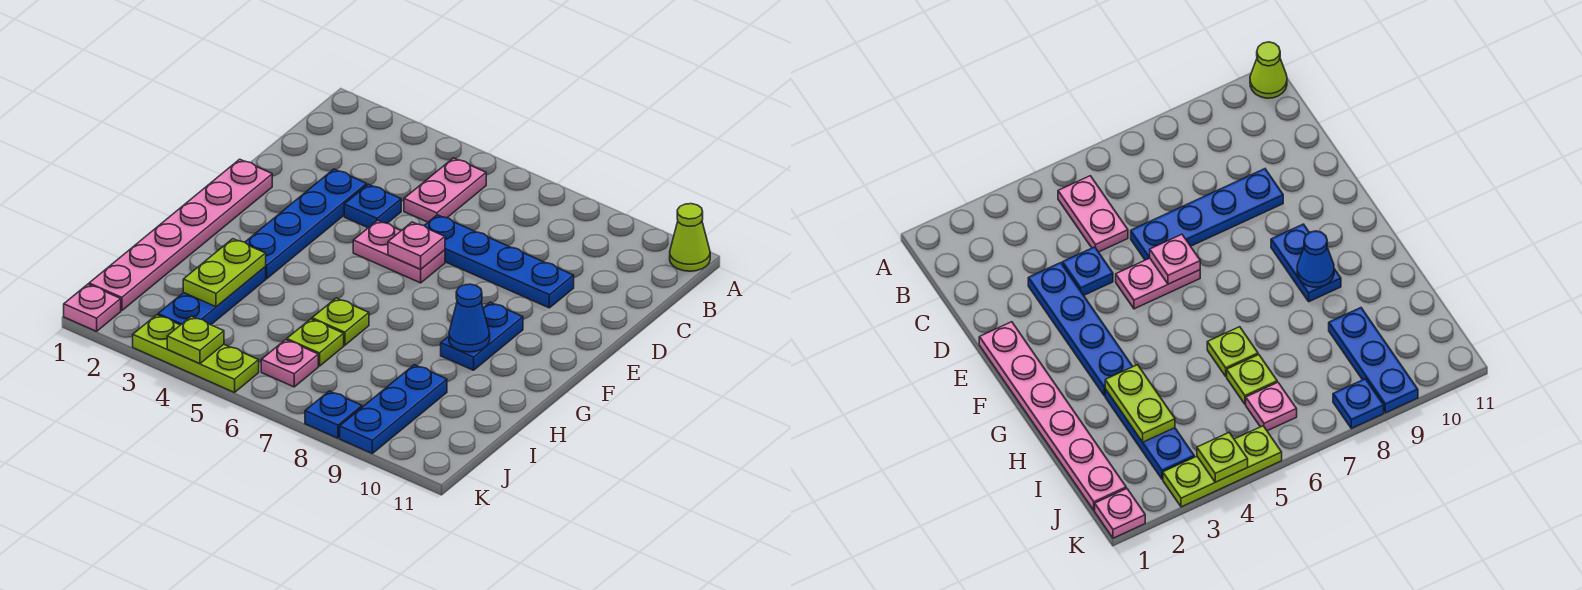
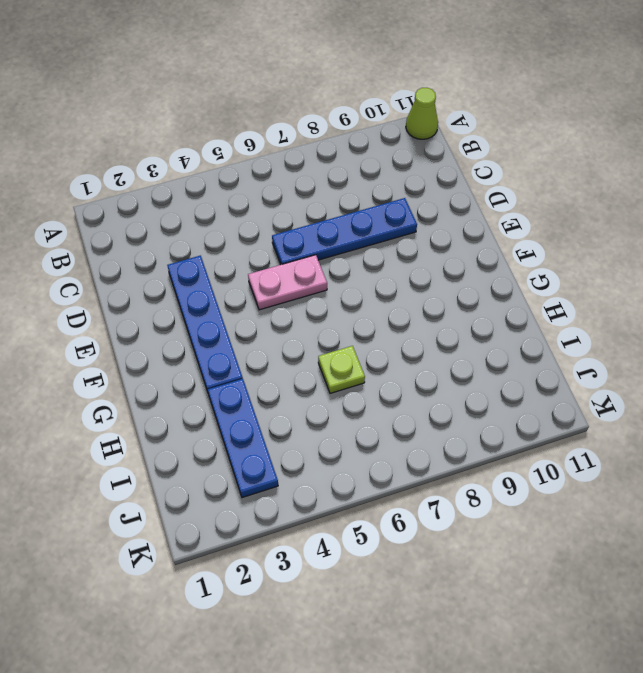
none -> pink 1x2 plate [404,158,486,222]
none -> blue 1x1 plate [344,184,401,228]
none -> pink 1x6 plate [89,159,272,311]

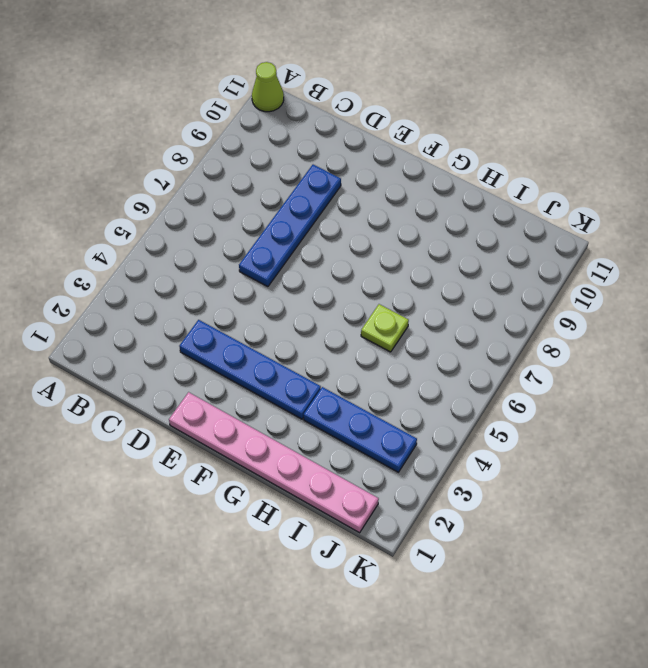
none -> pink 1x2 plate [404,158,486,222]
none -> blue 1x1 plate [344,184,401,228]
none -> pink 1x2 plate [353,220,445,283]

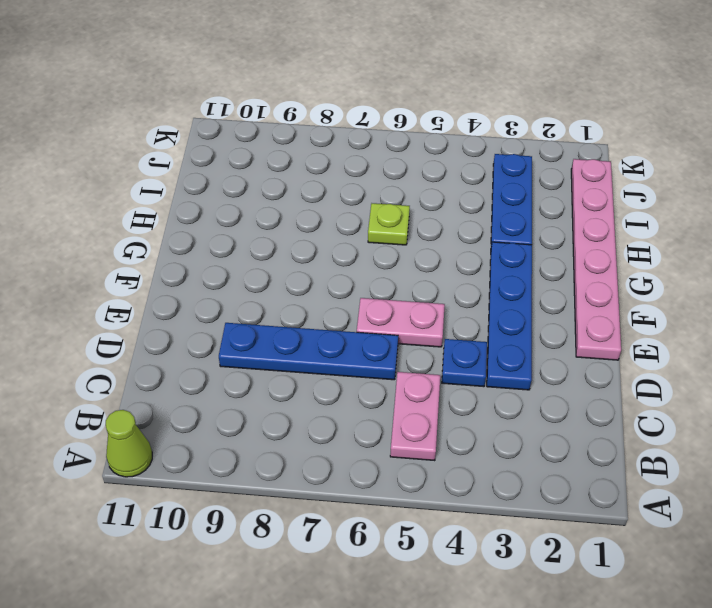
none -> blue 1x2 plate [441,302,523,370]
none -> lime 1x1 plate [287,319,344,366]
none -> blue 1x3 plate [340,365,447,453]

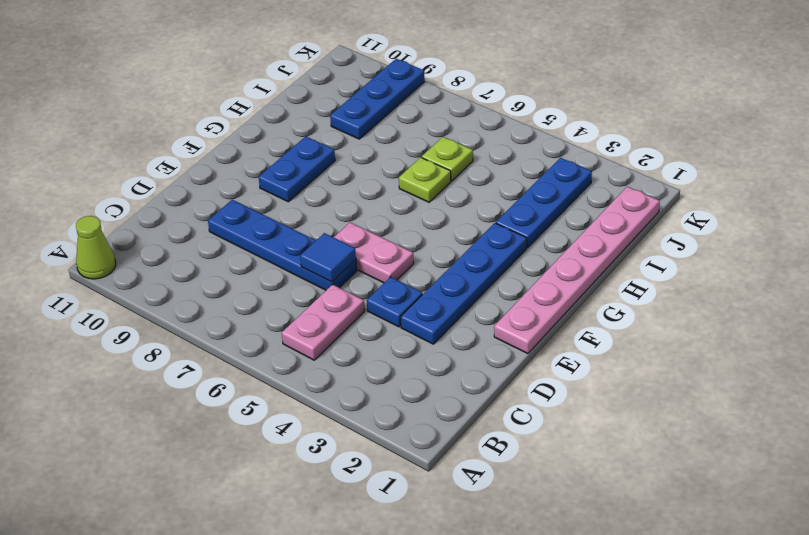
blue 1x1 tile [300,233,356,282] -> none
none -> pink 1x1 plate [261,340,318,387]
none -> pink 1x1 plate [64,284,121,331]
none -> lime 1x3 plate [133,315,259,393]

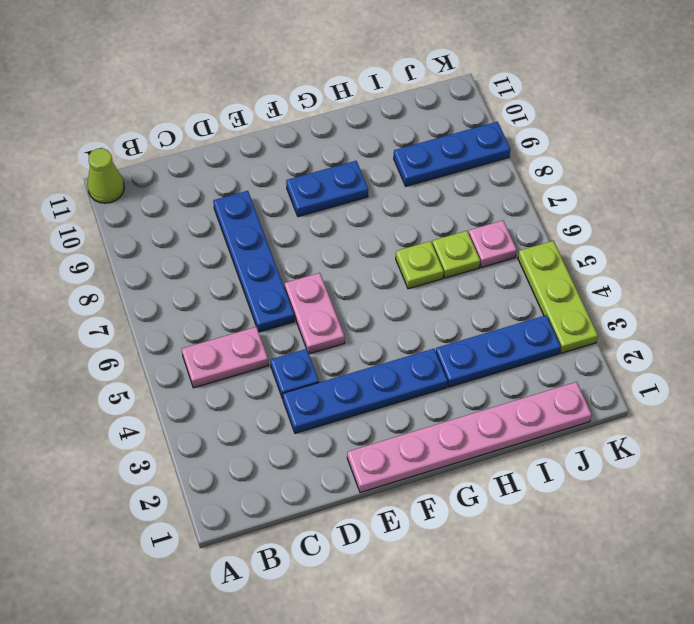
none -> pink 1x1 plate [64,284,121,331]
none -> blue 1x1 plate [305,391,362,438]
none -> pink 1x1 plate [388,222,445,269]

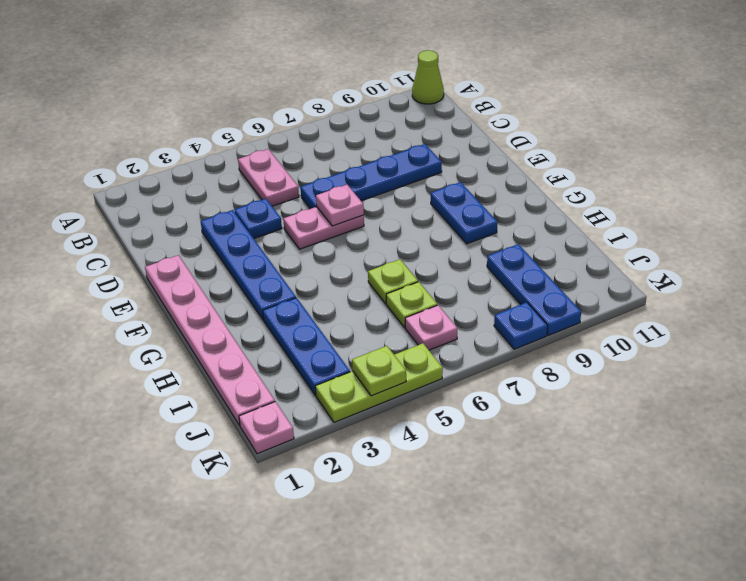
none -> blue 1x1 cone [449,284,490,352]
none -> lime 1x2 plate [183,239,266,307]

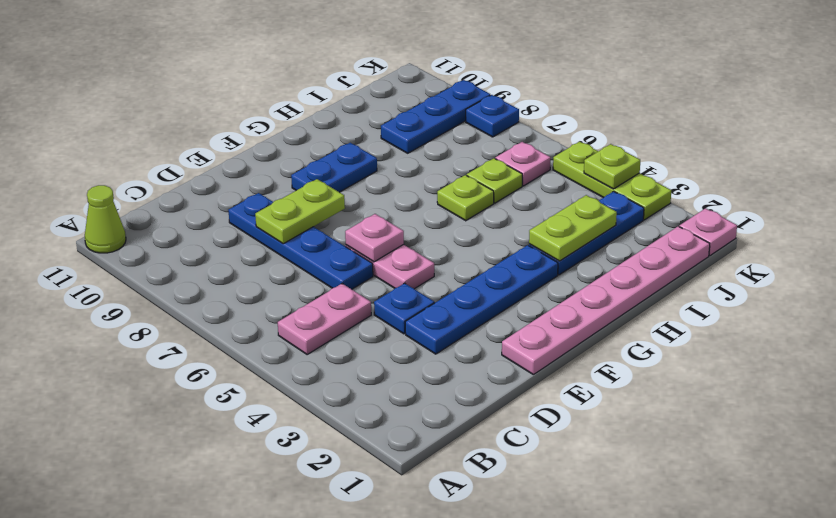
lime 1x2 plate [255,179,345,244] -> none
none -> blue 1x1 cone [449,284,490,352]

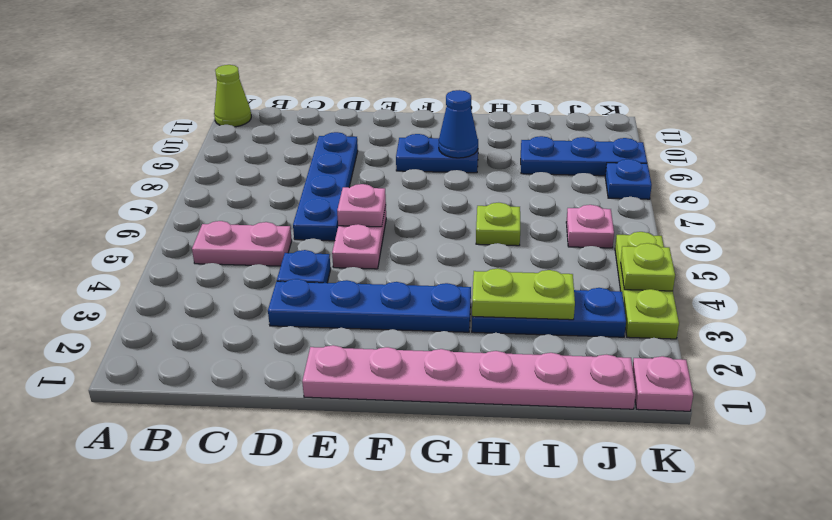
none -> lime 1x1 plate [287,319,344,366]

